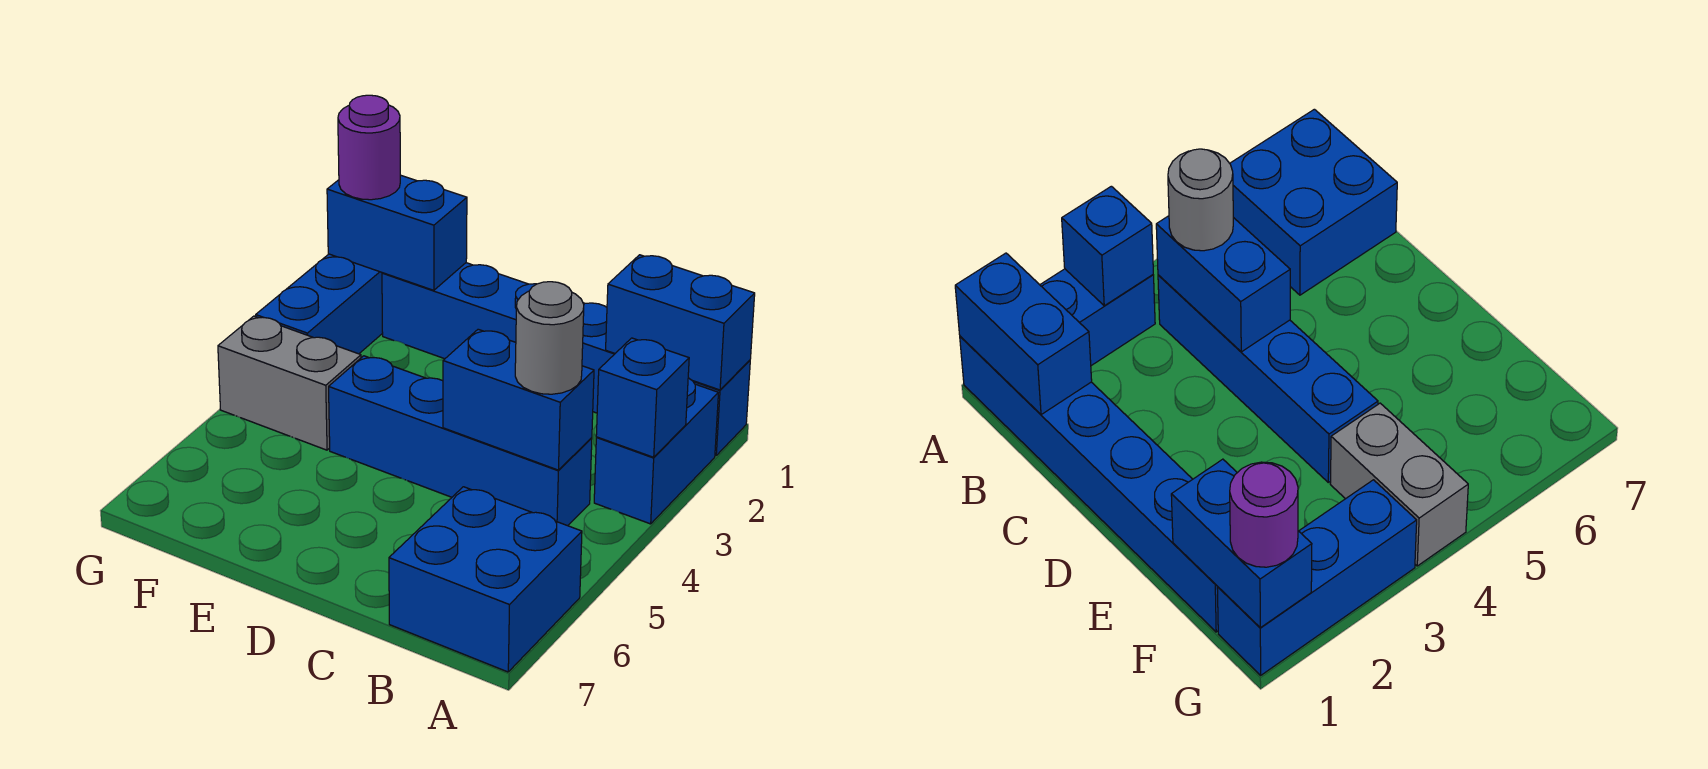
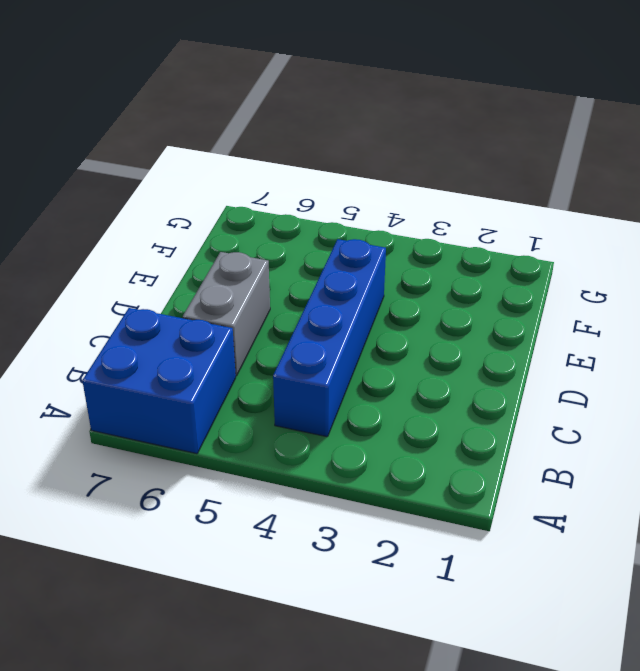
grey 1x2 brick [183,252,270,376] -> grey 1x2 brick moved to [218,316,361,450]
none -> blue 1x6 brick [382,263,750,456]
none -> blue 1x2 brick [594,378,718,524]
none -> blue 1x3 brick [256,254,383,354]

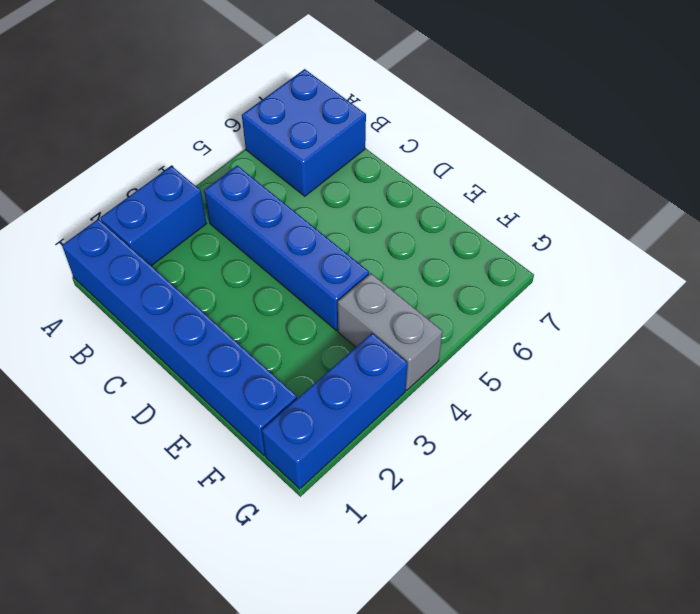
none -> blue 1x2 brick [606,255,755,390]
none -> blue 1x1 brick [596,338,689,457]
none -> blue 1x2 brick [443,329,594,470]

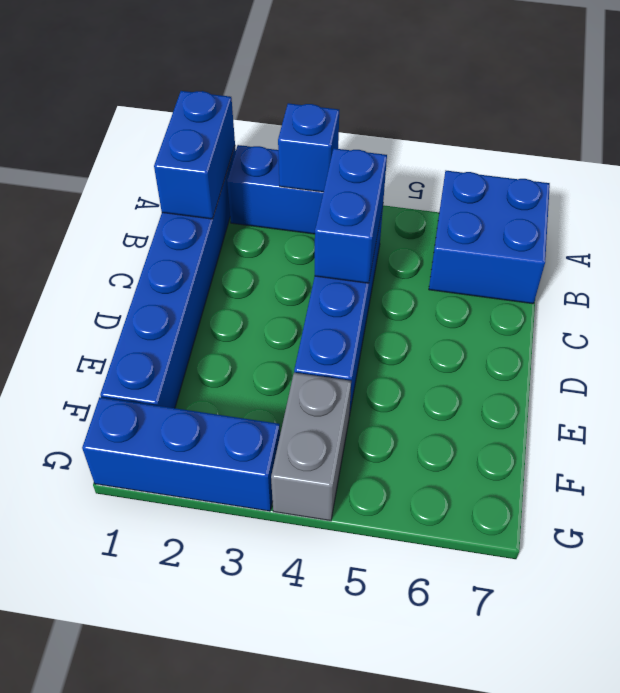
none -> blue 1x2 brick [327,175,467,290]
none -> grey 1x1 round brick [515,282,584,394]
none -> purple 1x1 round brick [338,95,400,200]

